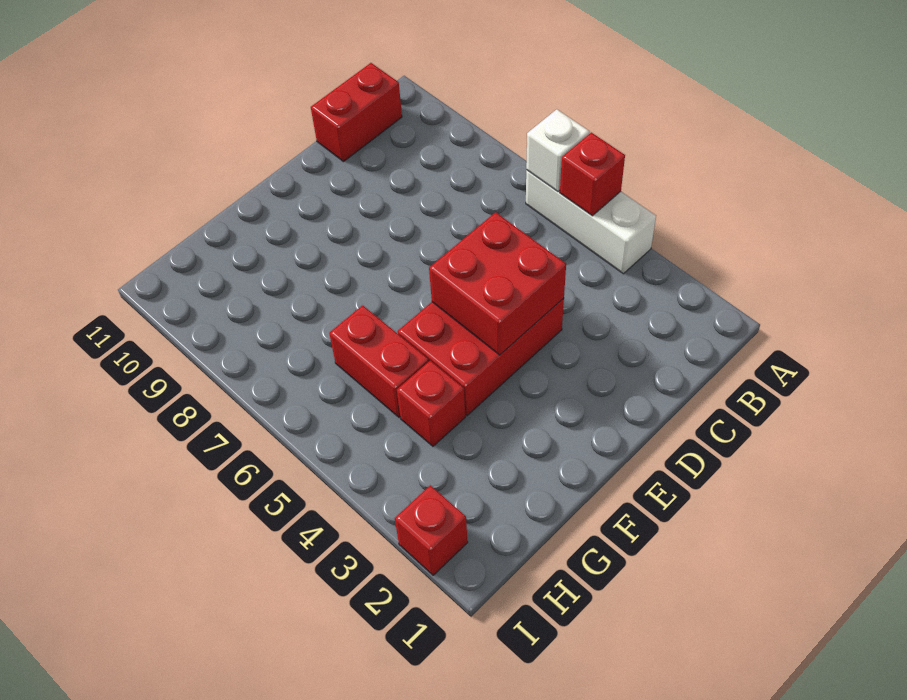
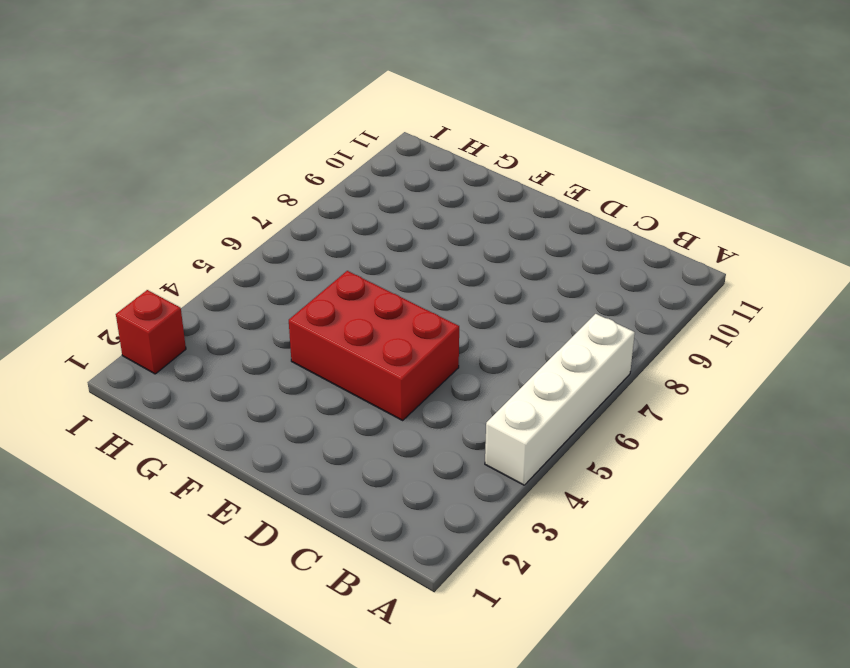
white 1x4 brick [485,314,635,485] -> white 1x3 brick [526,170,656,274]
none -> red 1x2 brick [311,63,402,162]
none -> red 1x1 brick [397,361,465,446]

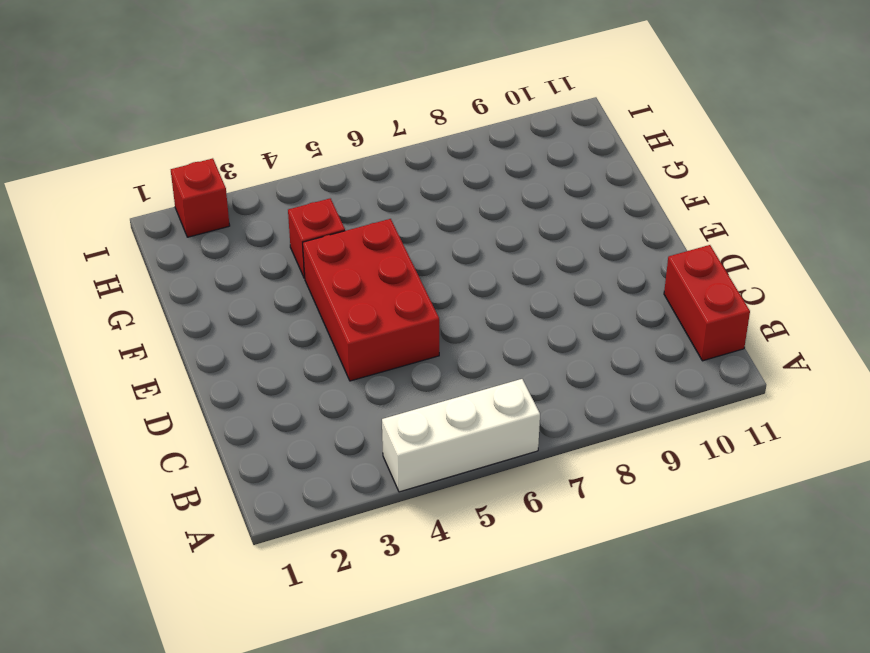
none -> red 1x2 brick [329,305,429,417]
none -> red 1x1 brick [560,132,625,216]

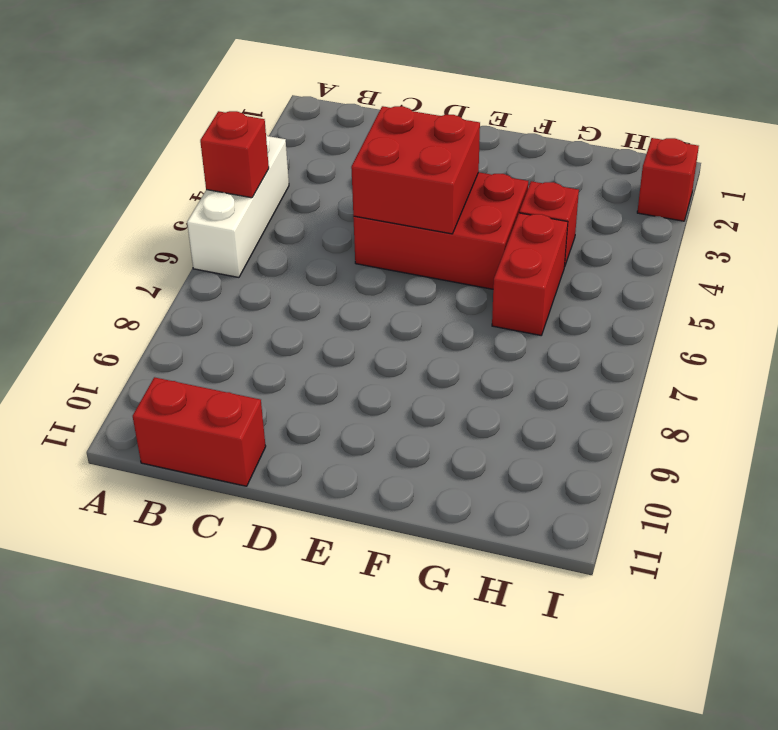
none -> white 1x1 brick [526,109,590,191]

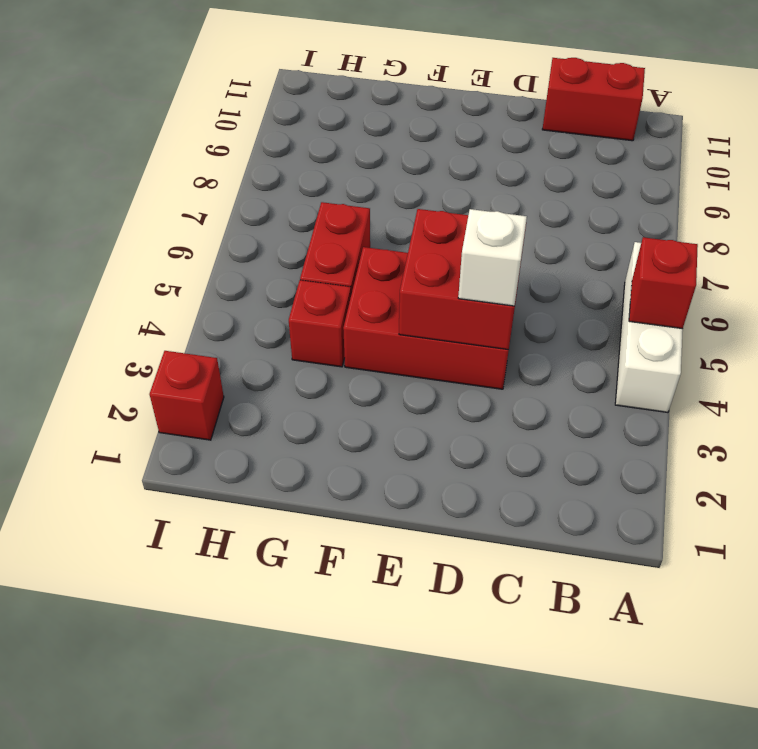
white 1x1 brick [458,209,527,306] -> white 1x1 brick moved to [526,109,590,191]

